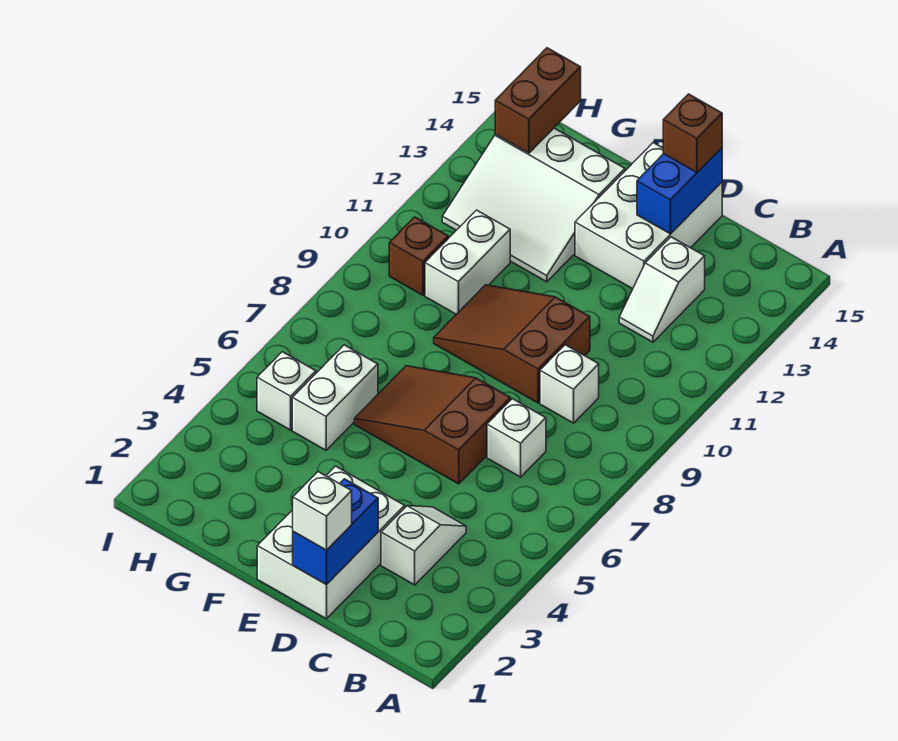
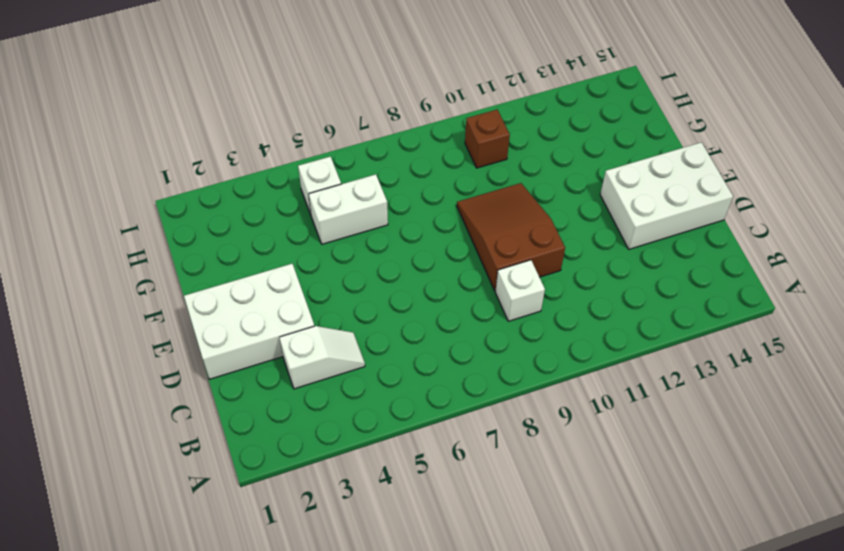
none -> white 1x1 brick [487,399,546,477]
none -> white 1x2 slope [619,237,705,342]
none -> brown 2x3 slope [354,366,511,484]

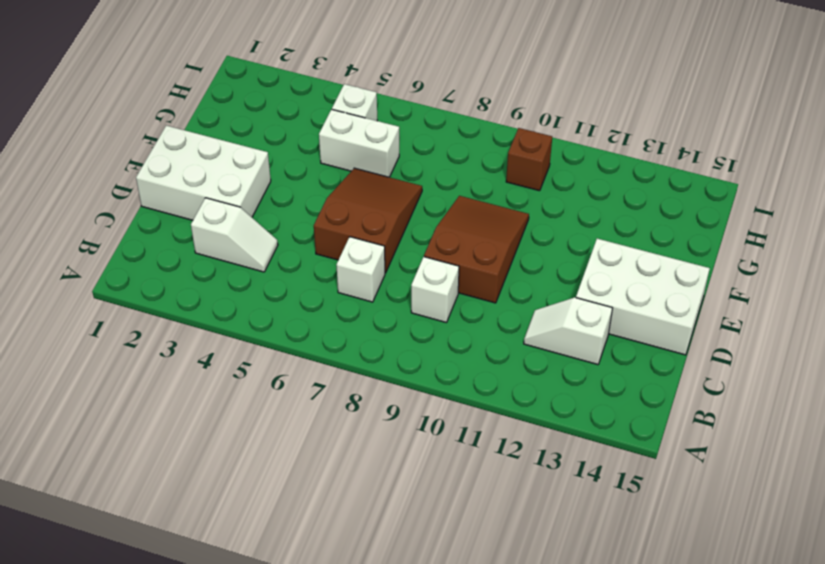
none -> white 3x3 slope [442,128,625,282]
none -> white 1x2 brick [425,210,510,314]
none -> blue 1x2 brick [293,479,378,585]

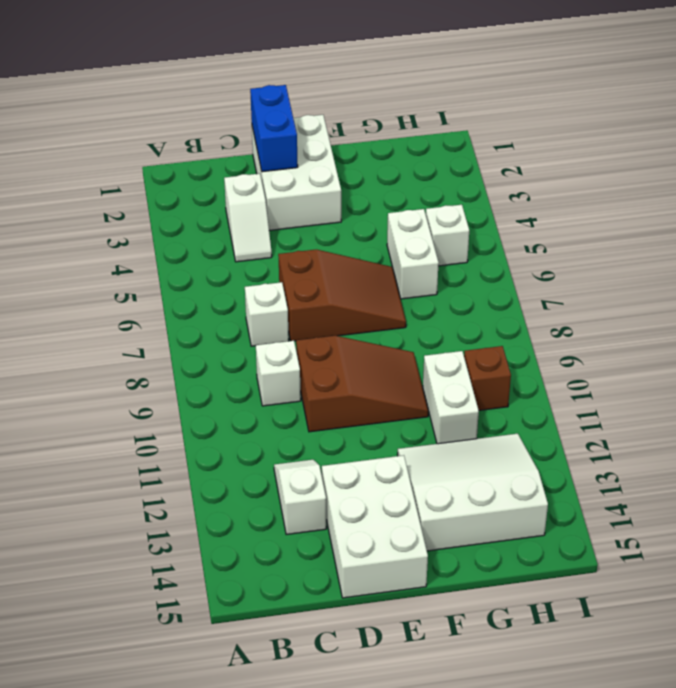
none -> blue 1x2 brick [637,148,722,234]
none -> brown 1x2 brick [495,48,581,153]
none -> white 1x1 brick [293,472,352,550]

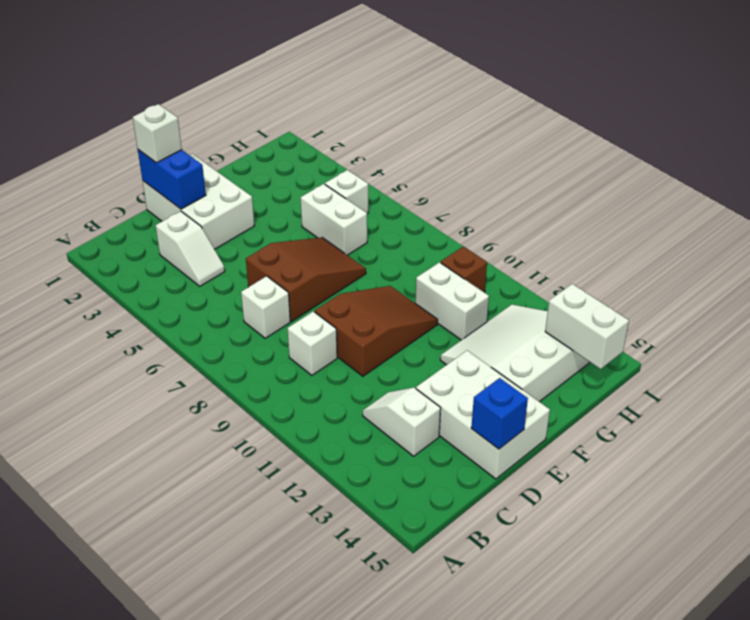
blue 1x1 brick [471,378,528,449] -> blue 1x2 brick [637,148,722,234]
white 1x2 brick [545,284,629,369] -> brown 1x2 brick [495,48,581,153]
none -> brown 1x1 brick [663,94,722,172]

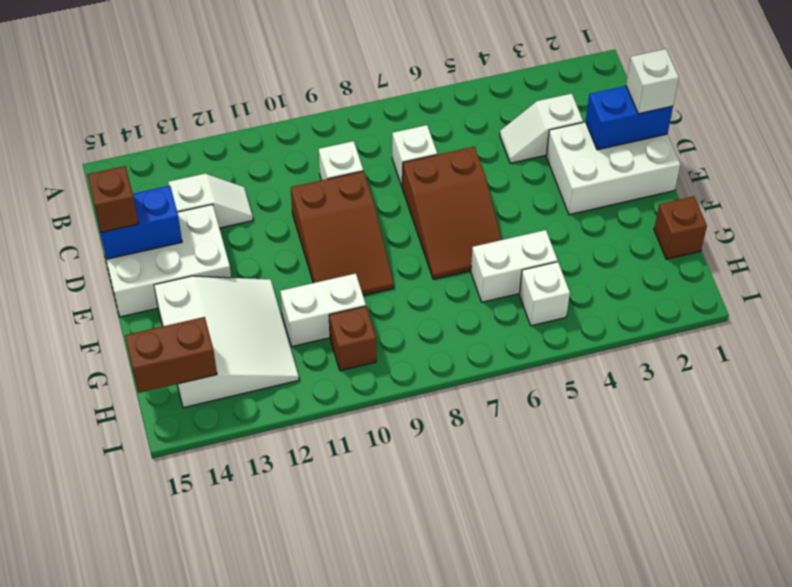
brown 1x1 brick [654,196,707,259] -> none

